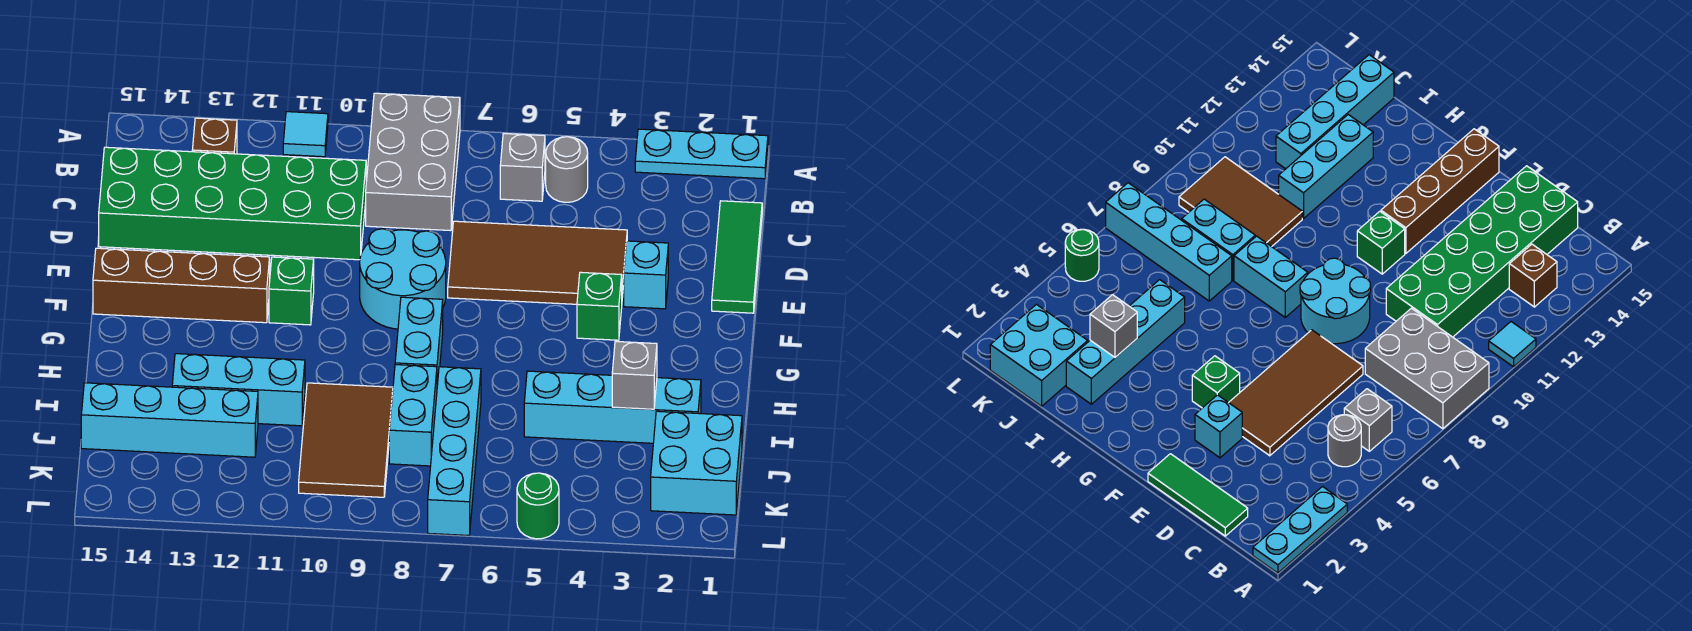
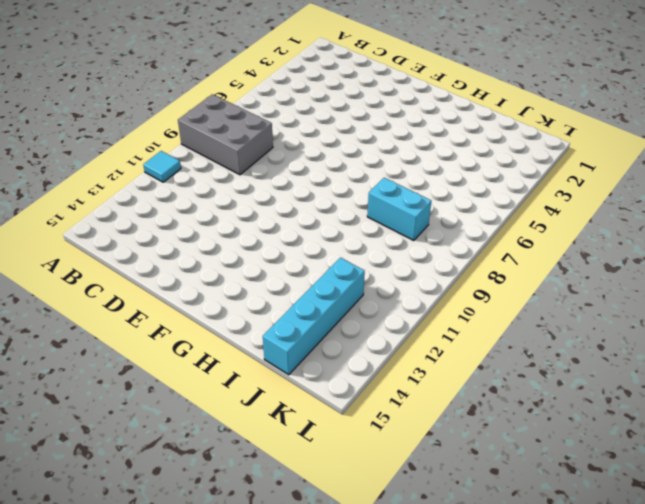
none -> cyan 1x3 plate [635,129,768,179]
none -> grey 1x1 round brick [546,137,588,202]
none -> grey 1x1 brick [500,133,545,201]

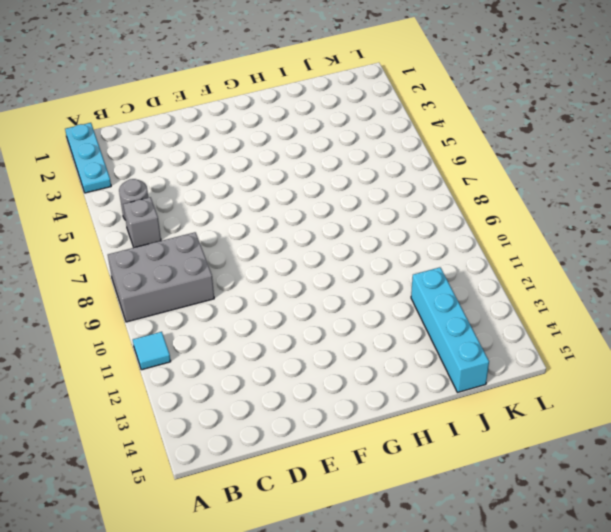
none -> brown 1x1 brick [192,118,237,154]
none -> green 1x3 tile [712,201,762,313]
none -> green 2x6 brick [99,147,366,260]

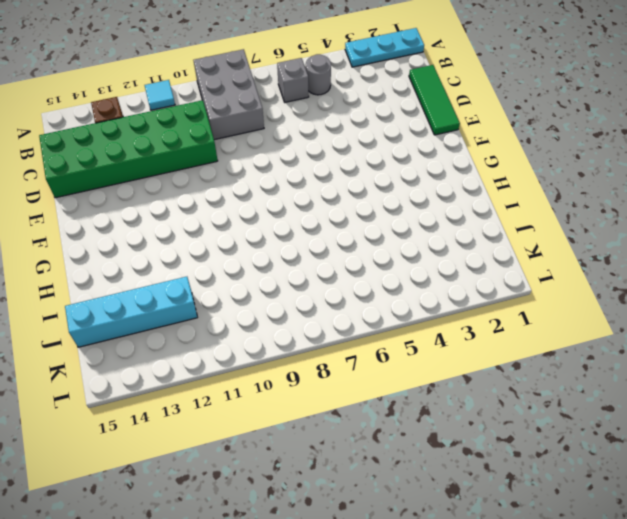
none -> brown 2x4 tile [448,221,627,304]
none -> cyan 1x1 brick [624,241,668,309]
none -> cyan 2x2 round brick [360,229,446,329]

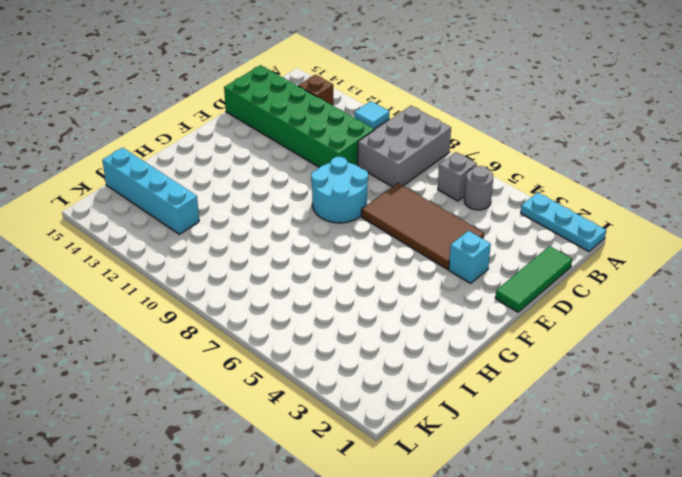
none -> green 1x1 brick [577,272,622,340]
none -> green 1x1 brick [269,257,314,325]
none -> brown 1x4 brick [93,248,270,323]

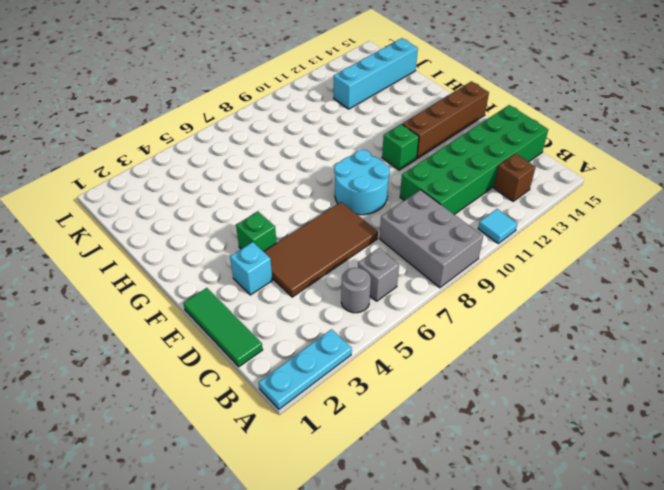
none -> cyan 1x2 brick [395,297,443,385]
none -> cyan 1x4 brick [524,371,701,443]
none -> cyan 1x4 brick [428,367,481,535]

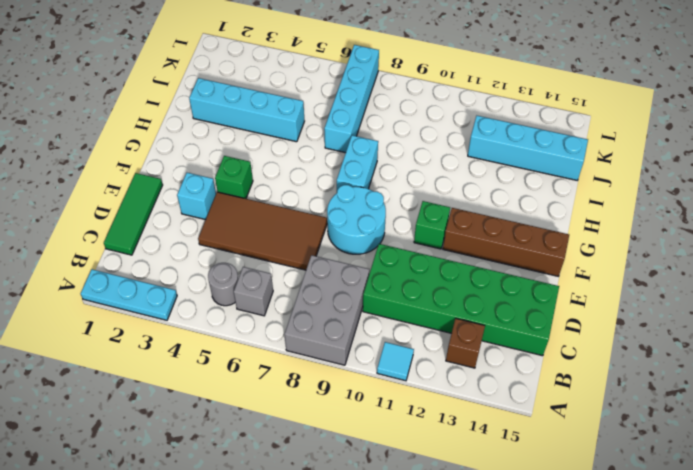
none -> cyan 1x2 brick [389,365,437,466]
none -> brown 2x3 tile [299,383,393,497]
none -> cyan 1x3 brick [172,354,305,426]

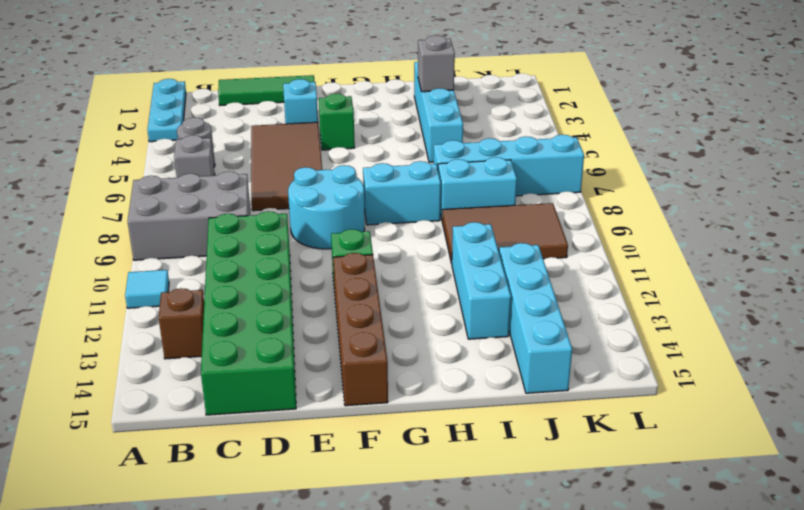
none -> cyan 2x2 brick [651,411,742,515]
none -> green 1x1 round brick [517,473,559,539]

